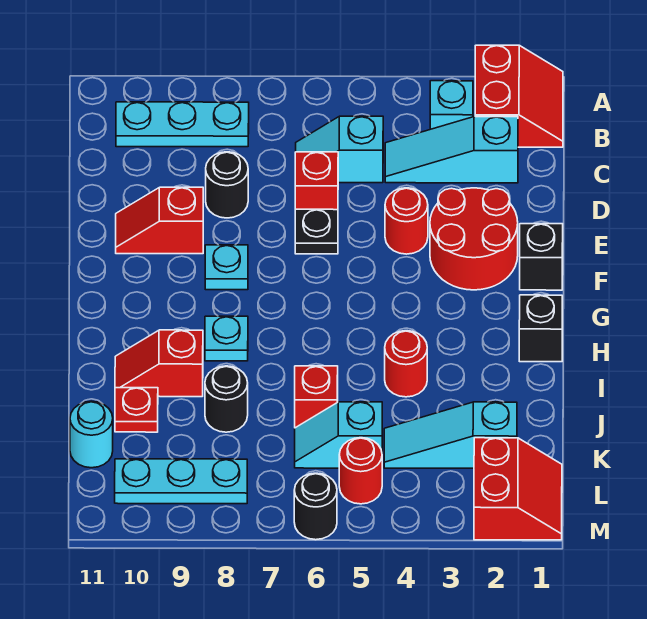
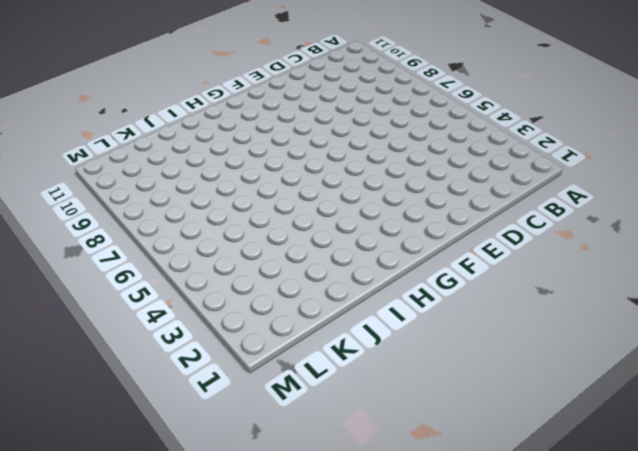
none -> red 2x2 slope [475,45,563,147]
none -> cyan 1x1 brick [430,81,473,129]
none -> cyan 1x3 plate [116,102,249,147]

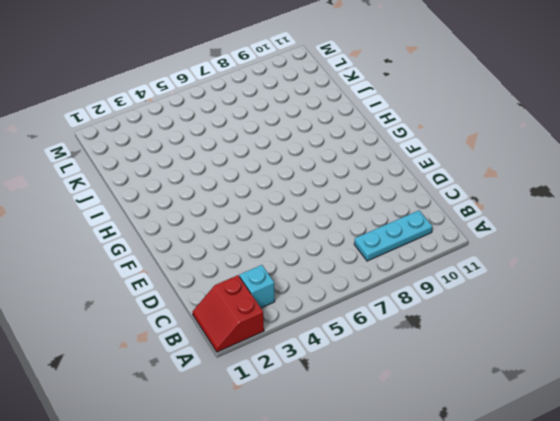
none -> cyan 1x3 slope [385,117,518,183]
none -> cyan 1x2 slope [296,116,383,183]
none -> red 1x1 brick [295,152,338,210]

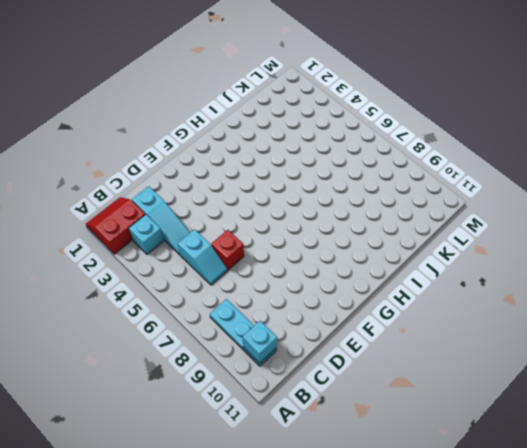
cyan 1x1 brick [242,321,277,363] -> none
none -> black 1x1 round brick [206,152,248,218]
none -> red 2x2 round brick [430,188,518,290]
none -> red 1x1 round brick [385,188,428,254]

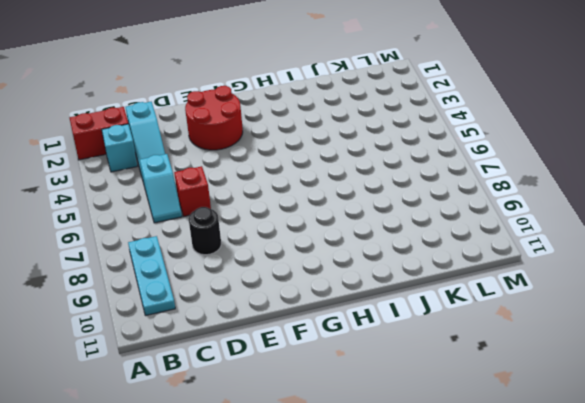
none -> red 1x1 round brick [385,188,428,254]
none -> black 1x1 plate [295,209,338,254]
none -> red 1x2 slope [116,187,203,254]

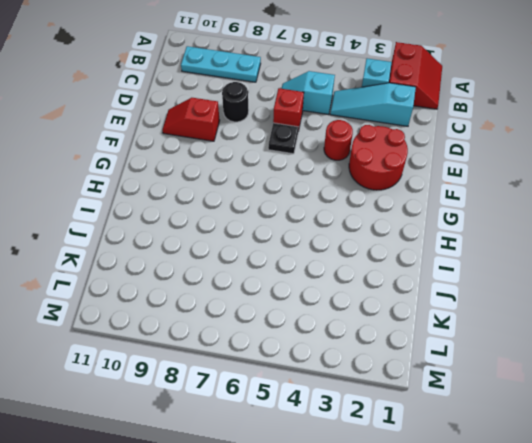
none -> black 1x1 brick [520,224,563,290]
none -> cyan 1x1 plate [205,245,248,290]
none -> black 1x1 brick [519,295,562,362]

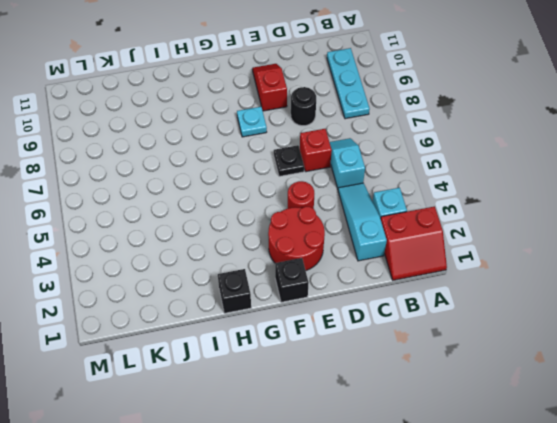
none -> cyan 1x1 plate [205,316,248,361]
none -> red 1x1 round brick [385,331,427,397]
none -> red 1x2 slope [115,330,203,397]

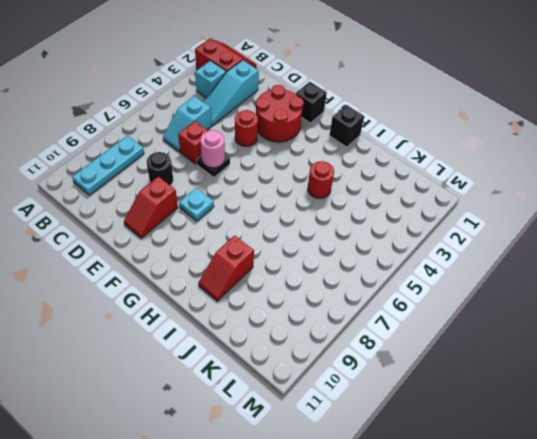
pink 1x1 round brick [200,130,225,168] -> none
none -> cyan 1x1 plate [205,316,248,361]
none -> red 1x1 brick [295,366,338,428]
none -> black 1x1 round brick [205,366,248,432]

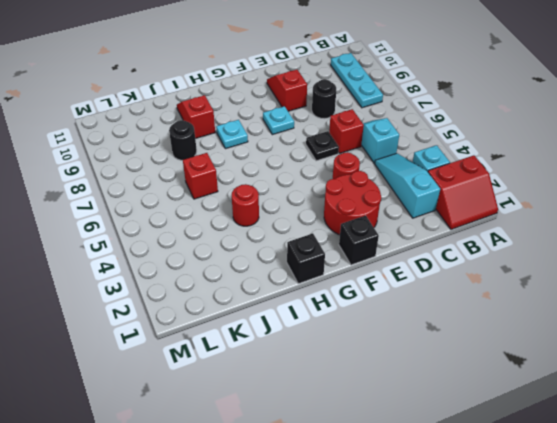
none -> red 1x1 plate [115,388,158,432]
none -> cyan 1x3 slope [384,402,517,468]
none -> cyan 1x2 slope [295,402,382,468]

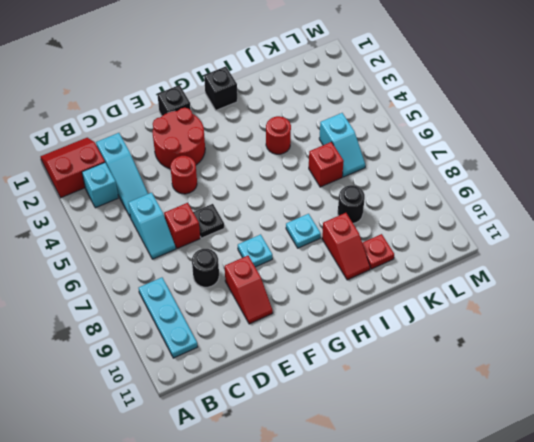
none -> cyan 1x3 slope [384,402,517,468]
none -> cyan 1x1 round brick [70,401,113,468]
none -> red 2x2 slope [474,438,562,540]

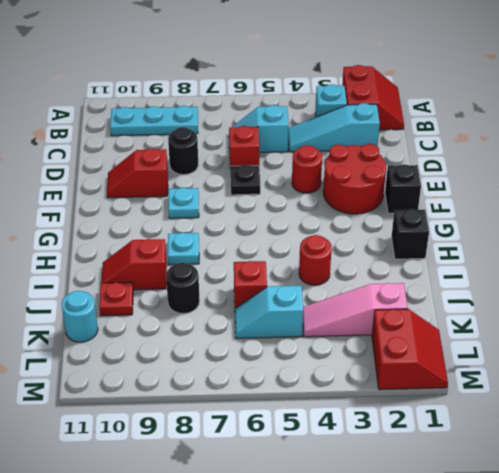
pink 1x3 slope [303,283,408,337] -> cyan 1x3 slope [384,402,517,468]
none -> red 1x1 round brick [339,438,382,504]
none -> cyan 1x3 plate [115,459,247,504]
none -> black 1x1 round brick [294,473,337,540]

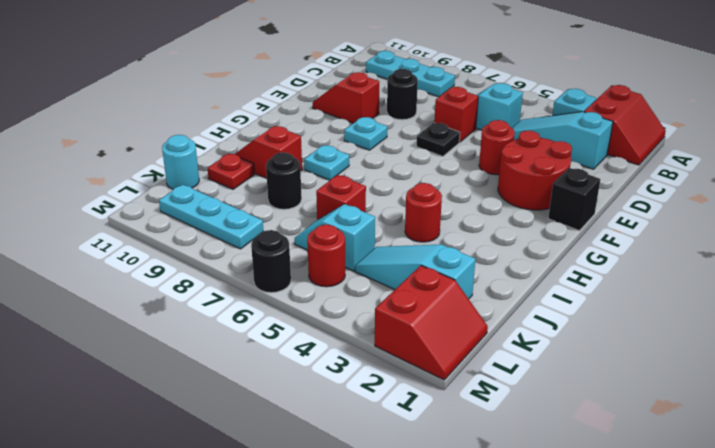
none -> black 1x1 brick [519,295,562,362]

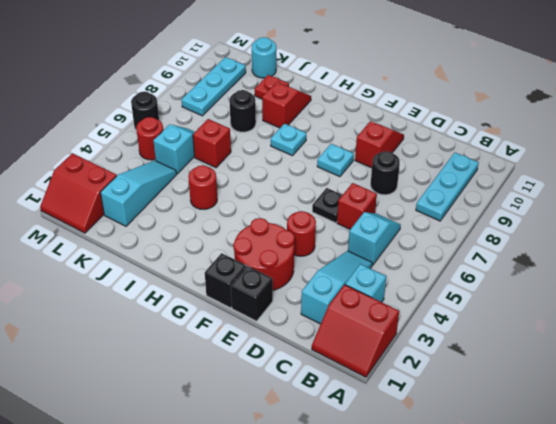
black 1x1 brick [231,266,273,321] -> black 1x1 brick moved to [519,295,562,362]

